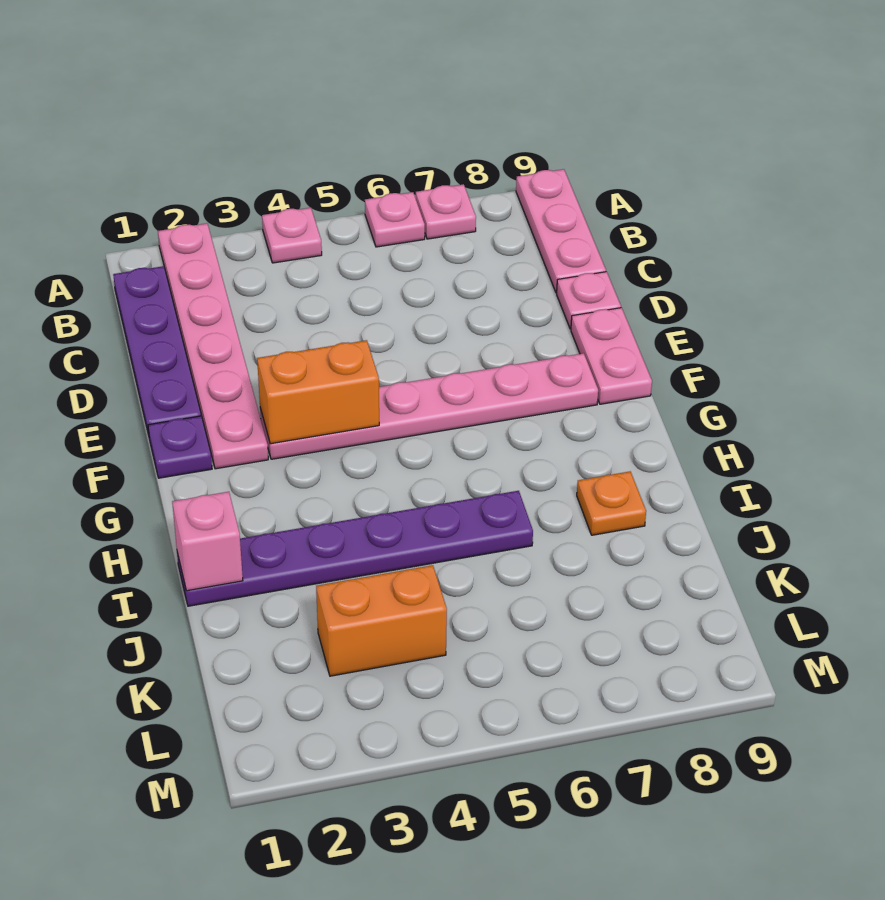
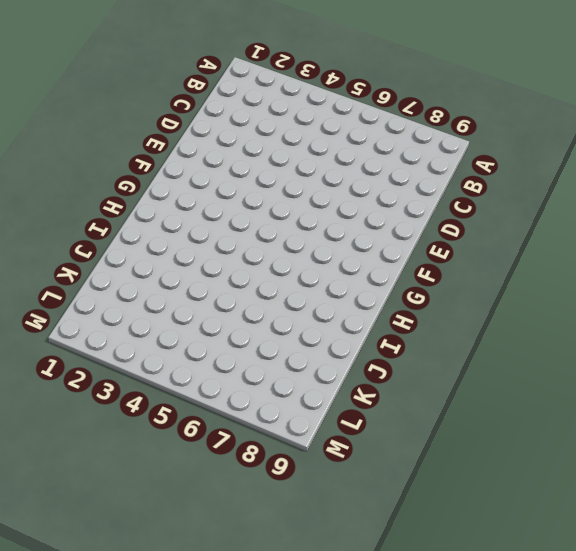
none -> pink 1x6 plate [158,223,268,469]
none -> pink 1x1 plate [262,208,322,263]
none -> pink 1x1 plate [365,192,425,247]

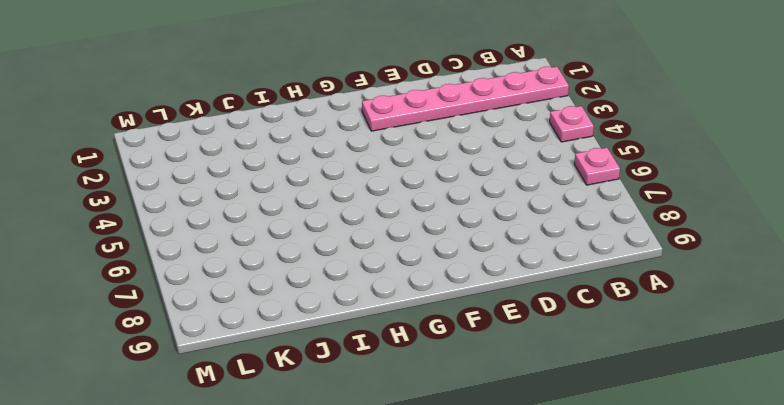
none -> pink 1x1 plate [416,184,476,239]
none -> pink 1x3 plate [516,169,606,293]
none -> purple 1x4 plate [113,266,201,435]

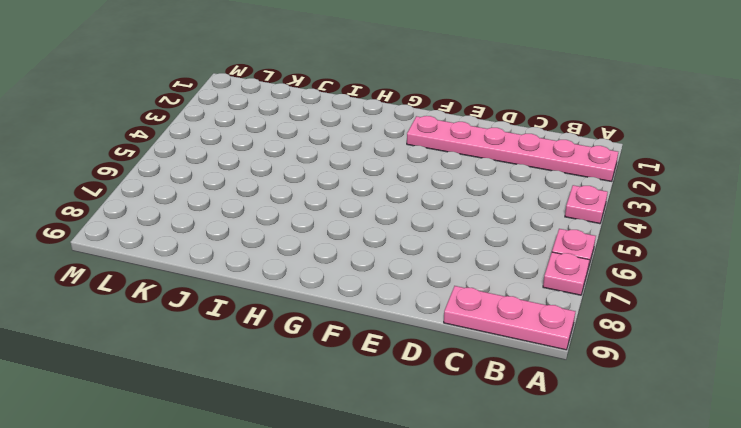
none -> purple 1x4 plate [113,266,201,435]
none -> pink 1x1 plate [557,272,621,329]
none -> pink 1x2 plate [571,308,652,404]

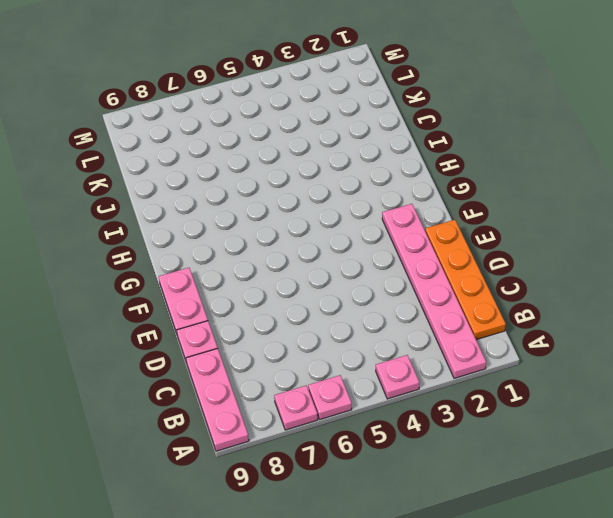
orange 1x4 plate [425,220,506,340] -> purple 1x4 plate [113,266,201,435]
none -> purple 1x1 plate [148,416,212,478]
none -> pink 1x6 plate [260,353,598,459]
none -> purple 1x6 plate [177,491,533,606]

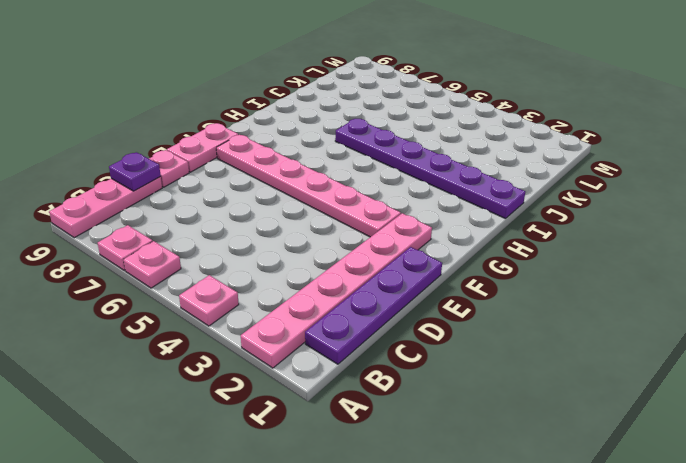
purple 1x1 plate [109,152,161,191] -> purple 1x1 plate moved to [148,416,212,478]
none -> orange 1x1 plate [577,472,646,535]
none -> orange 1x2 brick [316,565,447,676]
none -> orange 1x2 brick [257,340,379,444]

